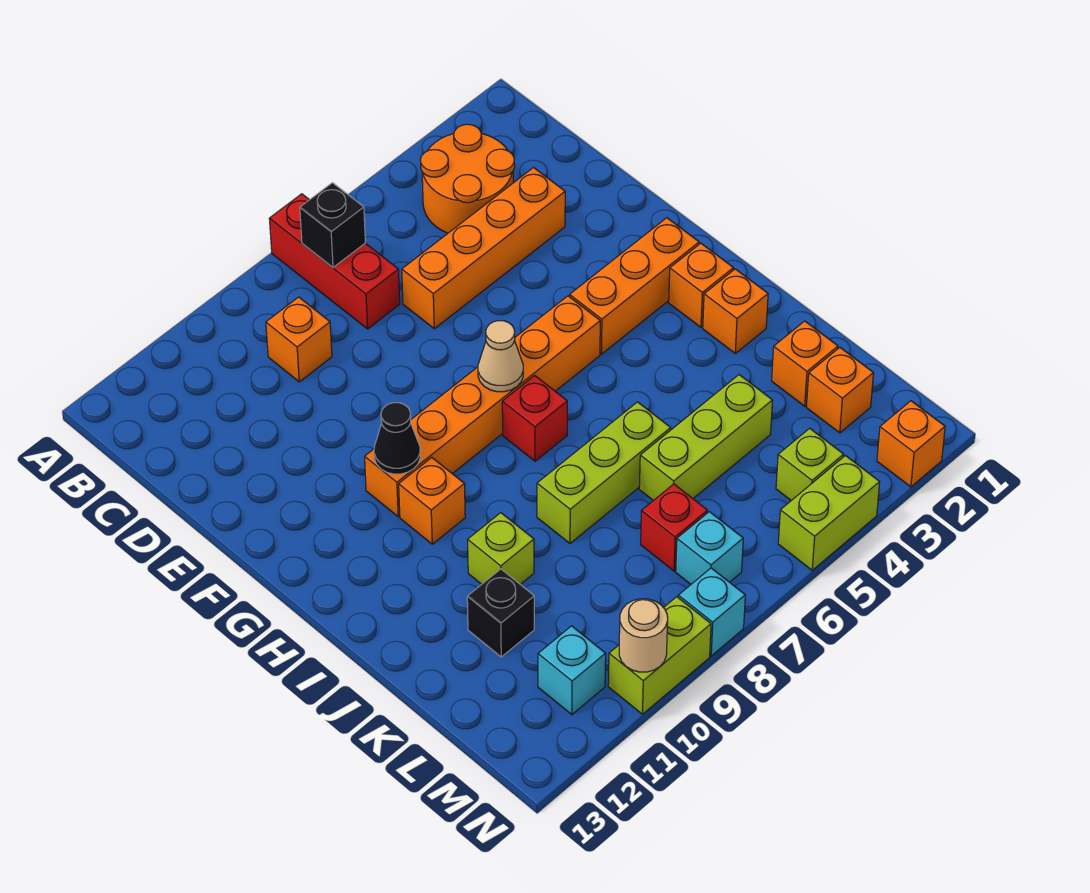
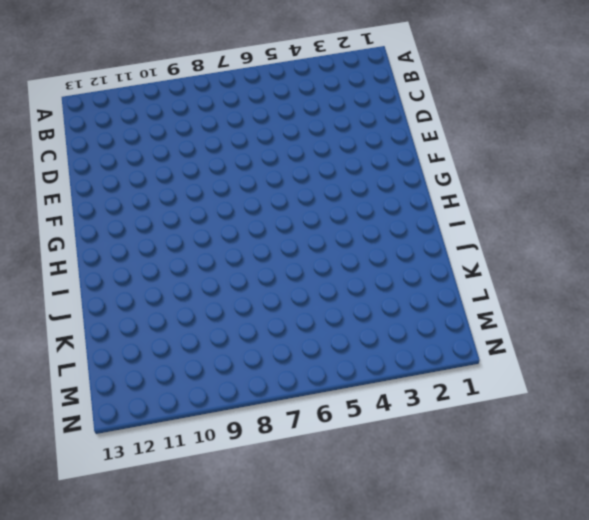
none -> red 1x3 brick [269,194,400,329]
none -> orange 2x2 round brick [420,124,515,233]
none -> orange 1x1 brick [266,297,332,382]

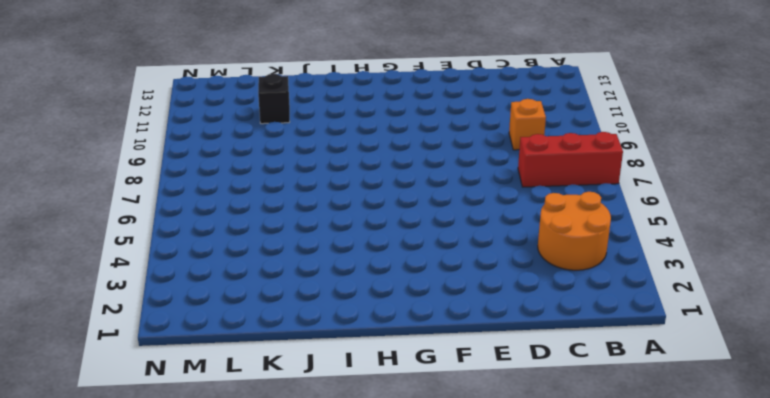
none -> orange 1x4 brick [402,168,565,329]
none -> orange 1x3 brick [570,218,699,354]
none -> orange 1x6 brick [365,296,600,517]

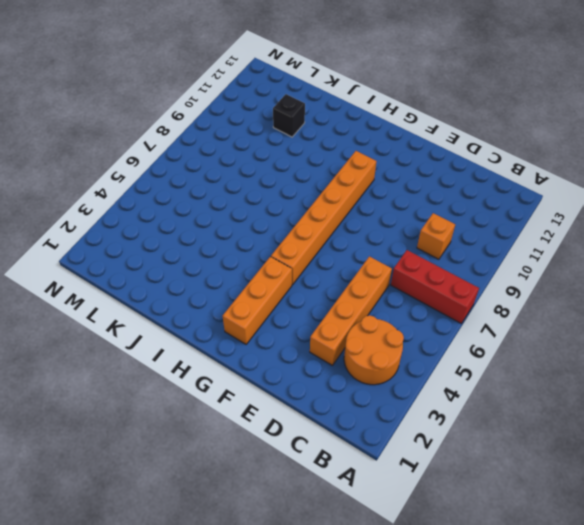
none -> orange 1x1 brick [669,243,734,327]
none -> red 1x1 brick [502,376,567,461]
none -> orange 1x1 brick [399,458,465,544]

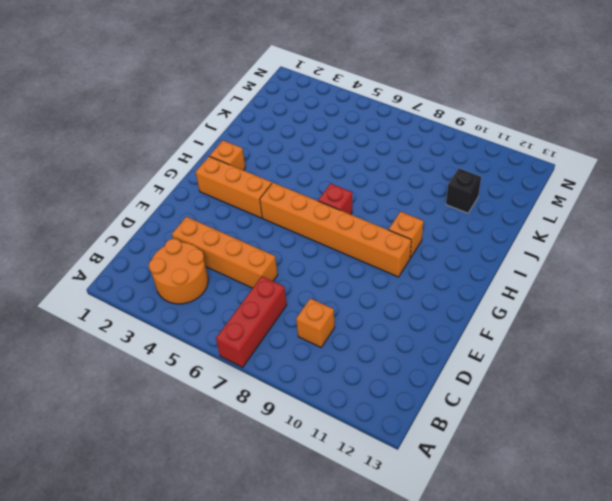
none -> orange 1x1 brick [703,269,768,353]
none -> lime 1x3 brick [537,402,671,543]
none -> lime 1x1 brick [468,513,534,584]

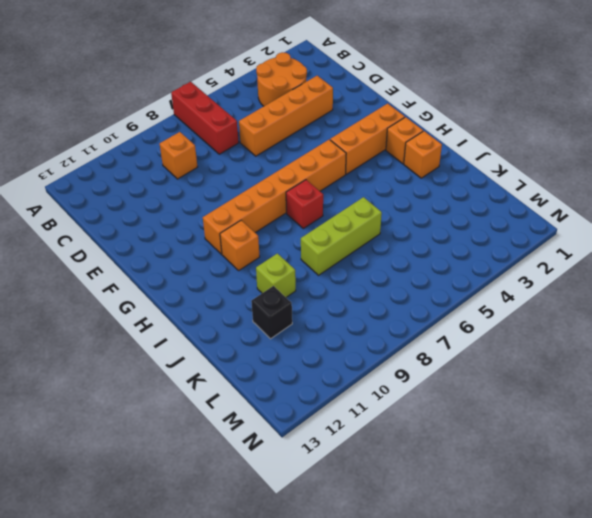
none -> orange 1x1 brick [772,321,838,406]
none -> lime 1x3 brick [639,375,773,501]
none -> orange 1x1 brick [806,348,873,433]

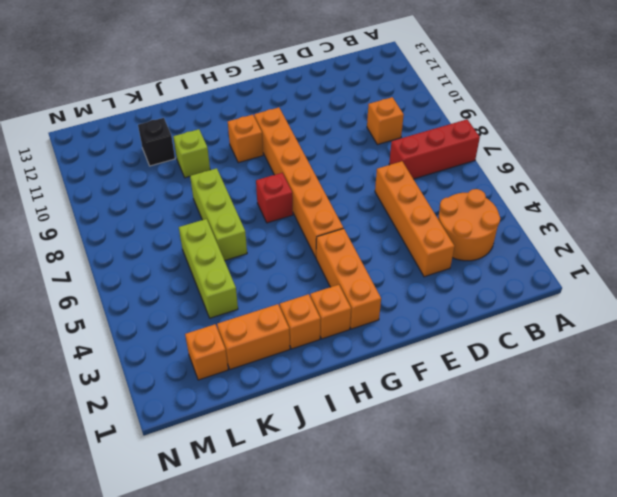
orange 1x2 brick [217,304,290,369] -> orange 1x1 brick [772,321,838,406]
none -> red 1x1 brick [641,484,708,571]
none -> lime 1x1 brick [776,428,844,501]
none -> cyan 1x1 brick [676,512,743,584]

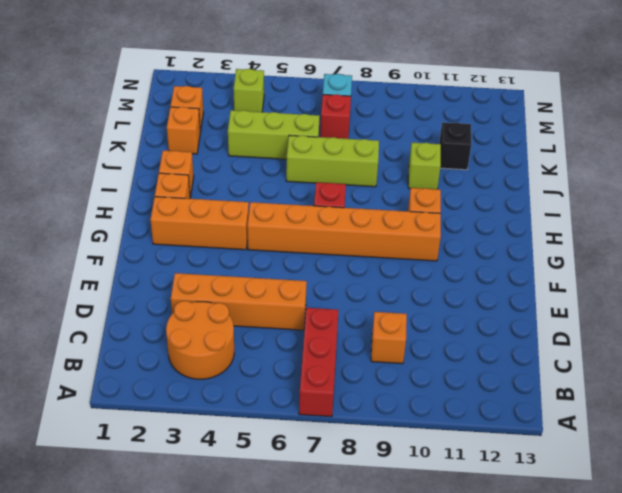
none -> cyan 1x1 brick [538,626,606,715]
none -> orange 1x1 brick [877,401,945,487]
none -> lime 1x2 brick [778,456,880,570]

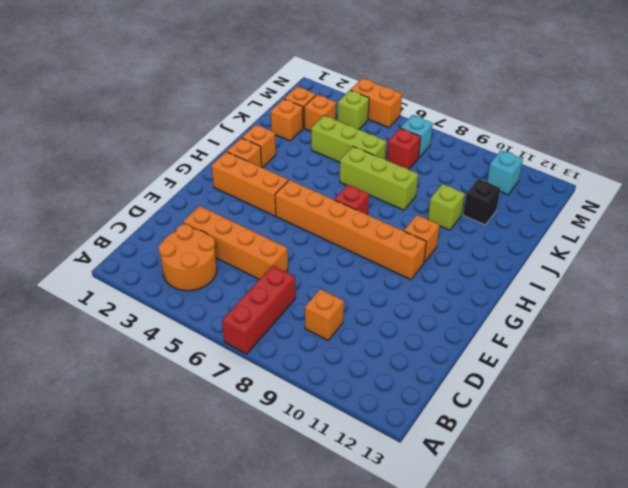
orange 1x1 brick [304,95,336,131] -> orange 1x1 brick moved to [877,401,945,487]
orange 1x2 brick [351,78,402,128] -> lime 1x2 brick [778,456,880,570]
none -> cyan 1x1 brick [678,568,745,656]
none -> lime 1x2 brick [608,597,711,714]
none -> black 1x1 brick [300,183,365,267]

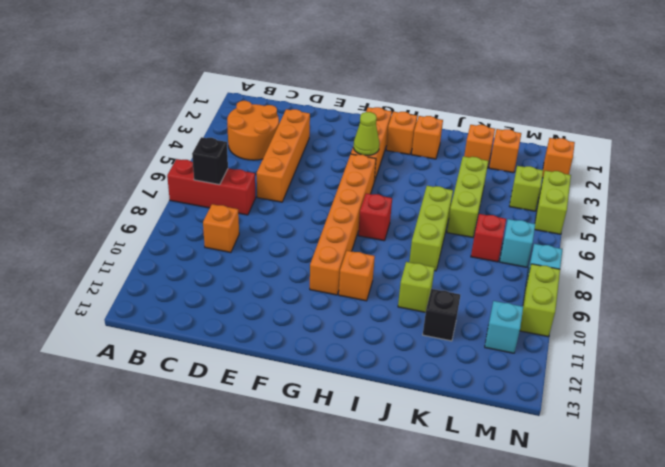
lime 1x1 cone [354,112,379,155] -> none
none -> tan 1x1 cone [478,321,523,392]
none -> black 1x1 cone [374,403,420,474]
none -> tan 1x1 round brick [619,599,668,672]

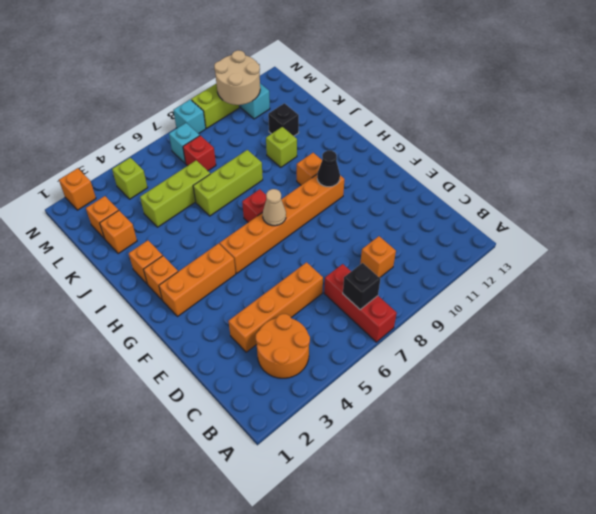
tan 2x2 round brick [214,50,260,105] -> tan 1x1 round brick [619,599,668,672]
none -> lime 1x2 brick [778,456,880,570]

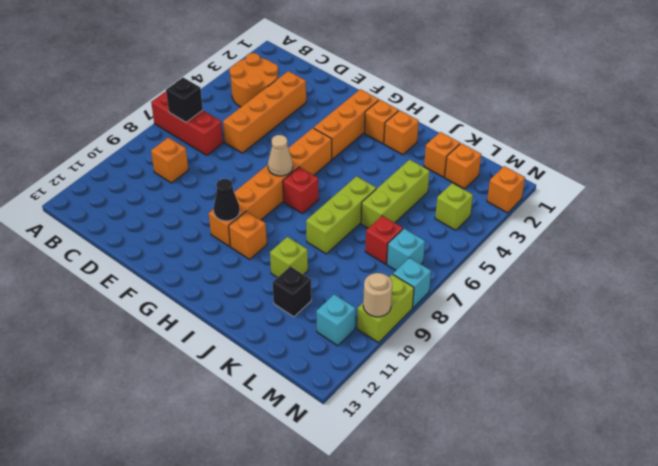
none -> lime 1x2 brick [778,456,880,570]

